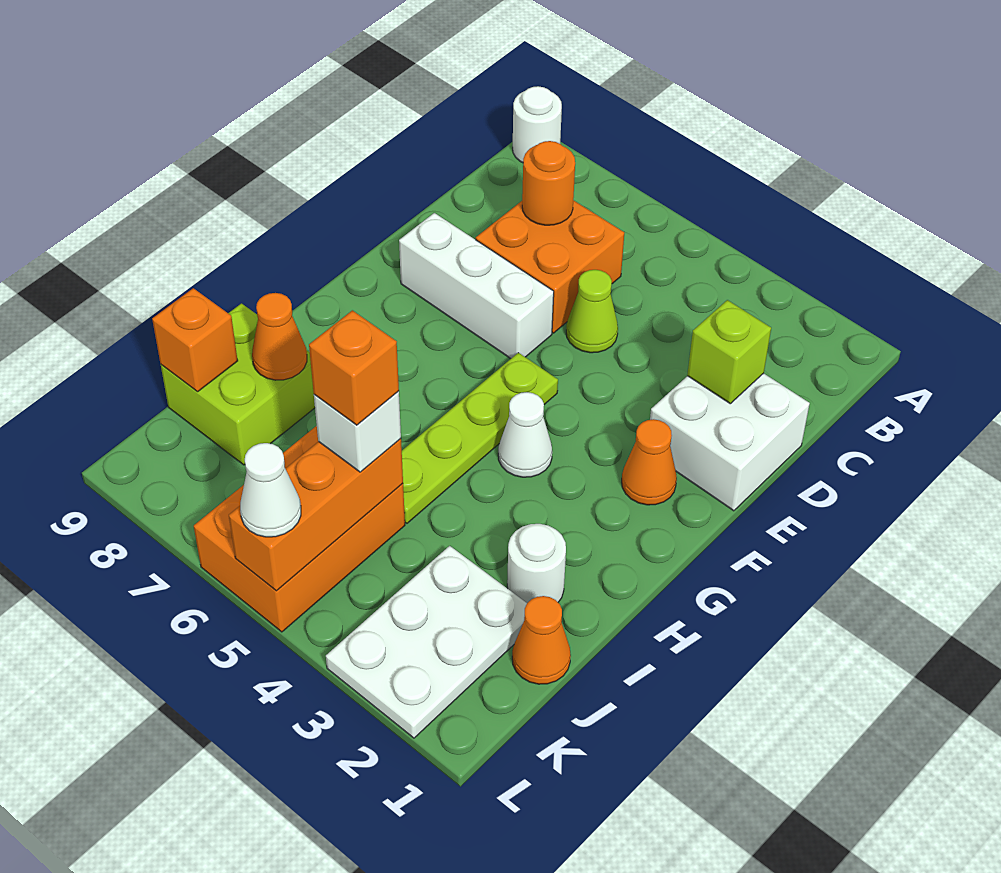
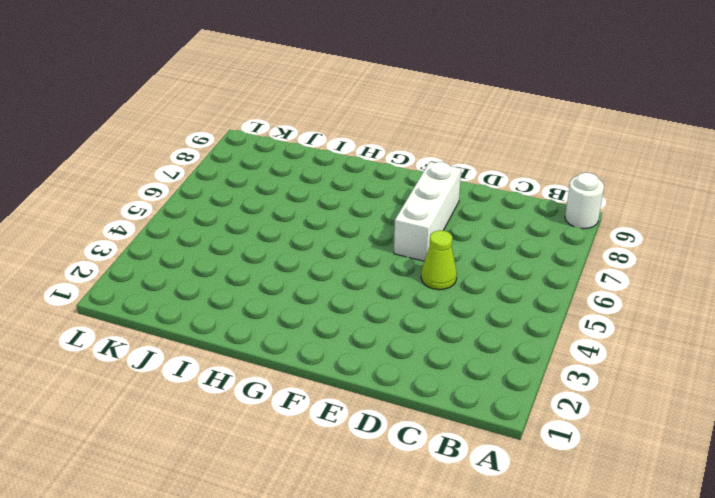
none -> orange 2x2 brick [476,200,624,333]
none -> white 2x2 brick [650,373,810,511]
none -> orange 1x1 cone [622,419,677,505]

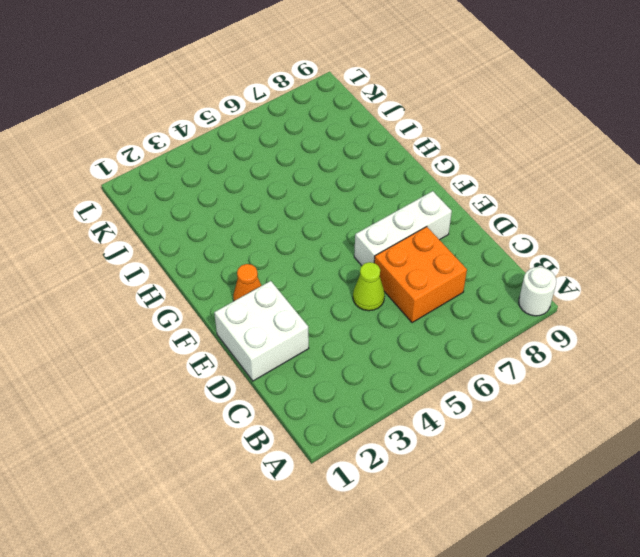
none -> lime 1x4 plate [402,353,558,523]
none -> white 1x1 cone [498,392,552,477]
none -> white 1x1 round brick [507,524,566,603]

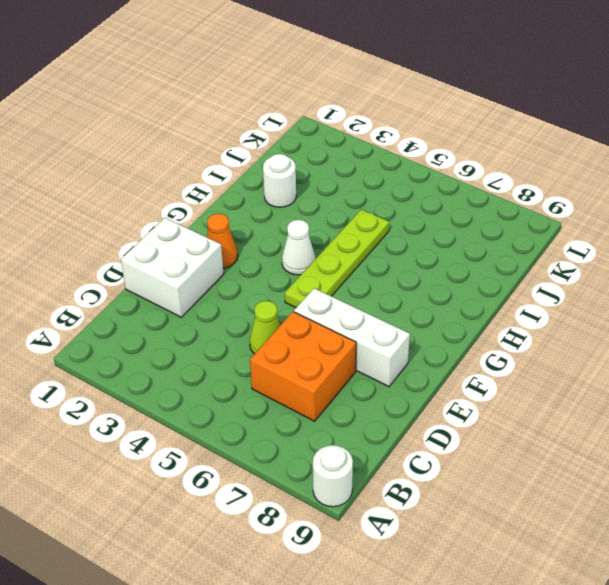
none -> lime 2x2 brick [161,304,315,465]
none -> orange 1x1 cone [512,596,571,684]
none -> white 2x3 plate [326,546,527,738]

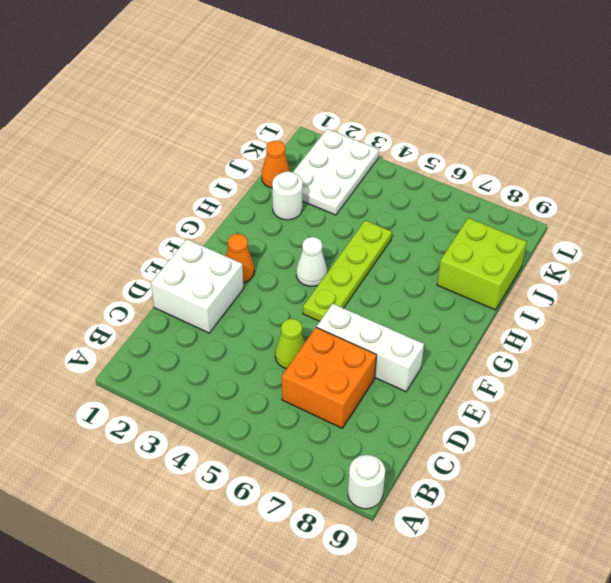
none -> orange 2x3 brick [194,426,405,632]
none -> orange 1x1 round brick [522,141,575,225]
none -> lime 1x1 brick [687,300,771,404]

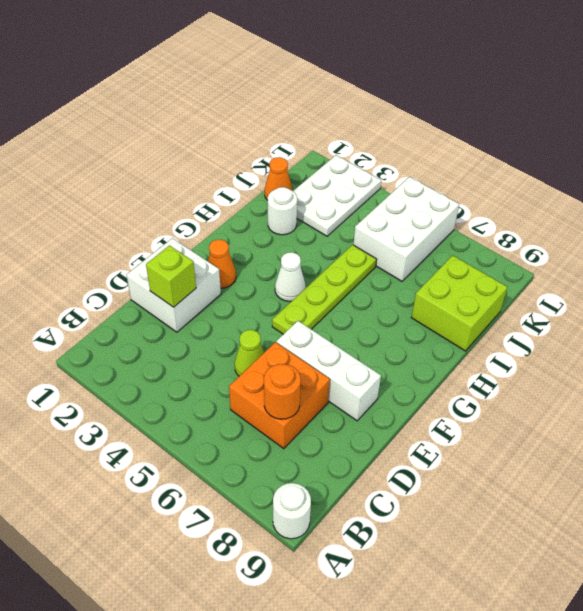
white 2x3 brick [353,177,459,281] -> orange 2x3 brick [194,426,405,632]
none -> orange 1x1 cone [252,293,307,380]
none -> orange 1x3 brick [229,439,403,591]
none -> orange 1x1 brick [152,288,238,392]

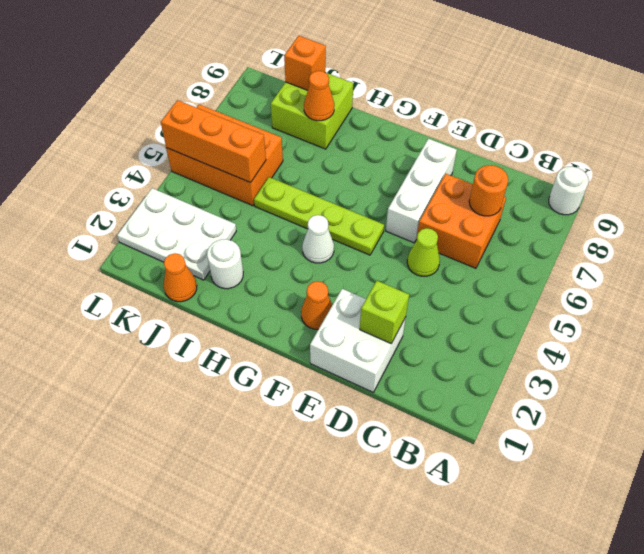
none -> white 1x1 brick [314,391,401,472]
none -> white 1x1 cone [240,443,301,537]
none -> orange 1x1 brick [309,310,399,425]

